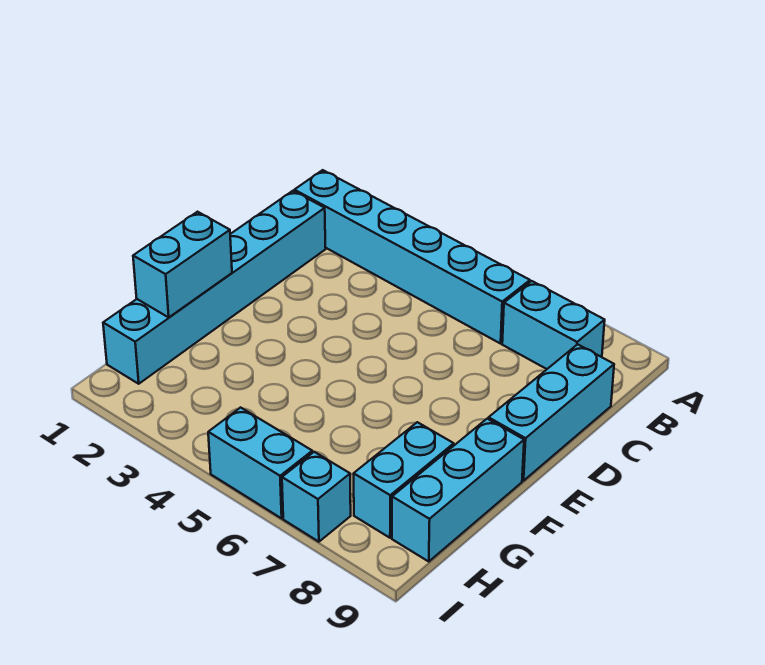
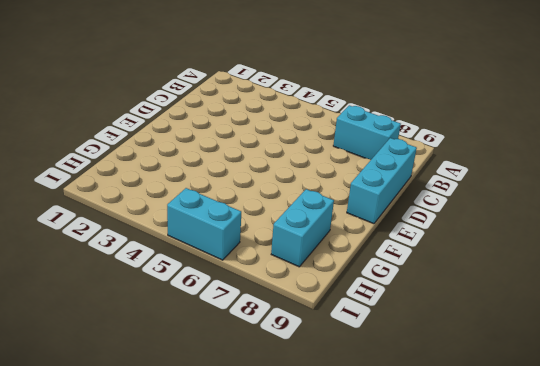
none -> cyan 1x6 brick [294,170,530,344]
none -> cyan 1x6 brick [103,191,326,384]

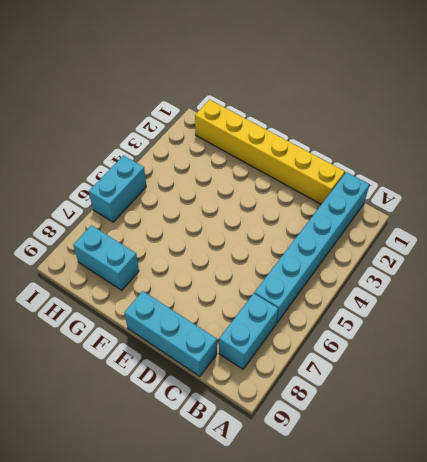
yellow 1x6 brick [195,100,345,204] -> cyan 1x6 brick [103,191,326,384]
none -> cyan 1x3 brick [392,419,524,561]
none -> cyan 1x1 brick [282,452,351,542]

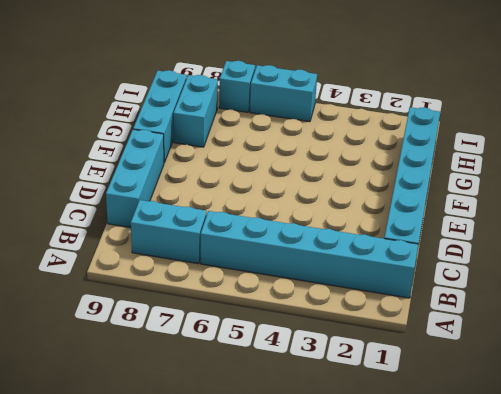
none -> cyan 1x2 brick [133,212,232,317]

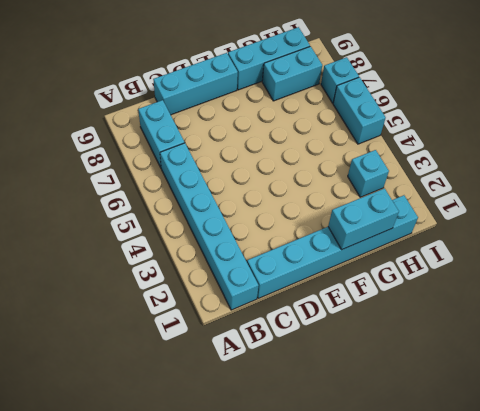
cyan 1x1 brick [348,150,389,197] -> none

